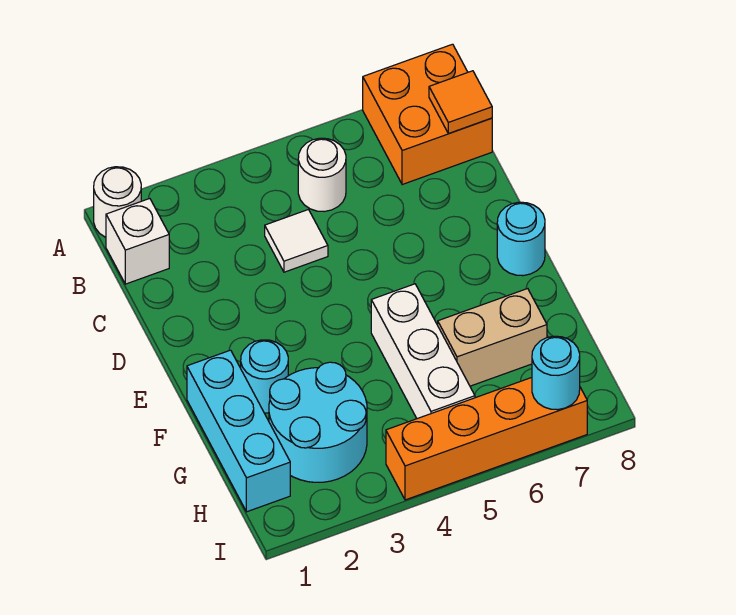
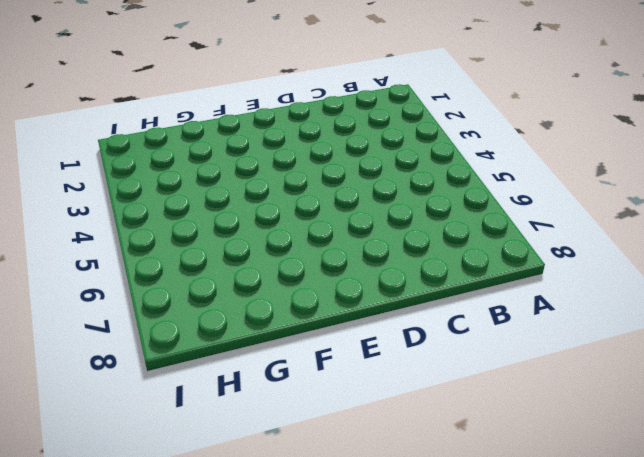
none -> white 1x1 round brick [94,167,141,237]
none -> orange 2x2 brick [363,44,492,185]
none -> white 1x1 brick [106,199,169,284]

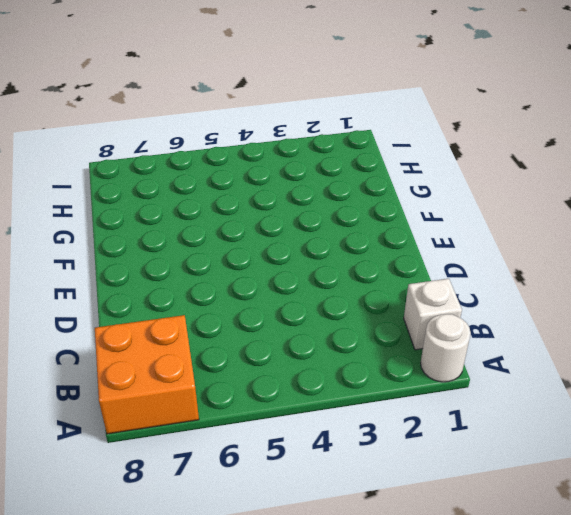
none -> white 1x1 round brick [298,138,346,212]
none -> white 1x1 tile [265,210,328,272]
none -> cyan 1x1 round brick [497,202,545,276]

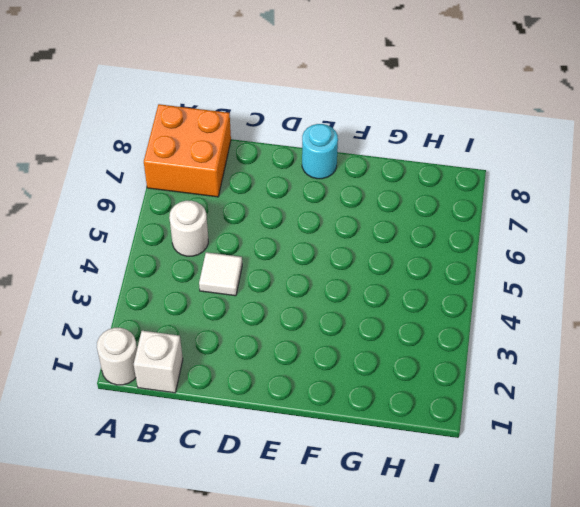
none -> cyan 1x3 brick [187,350,290,512]
none -> cyan 1x1 round brick [241,340,288,413]
none -> white 1x3 brick [371,284,475,419]

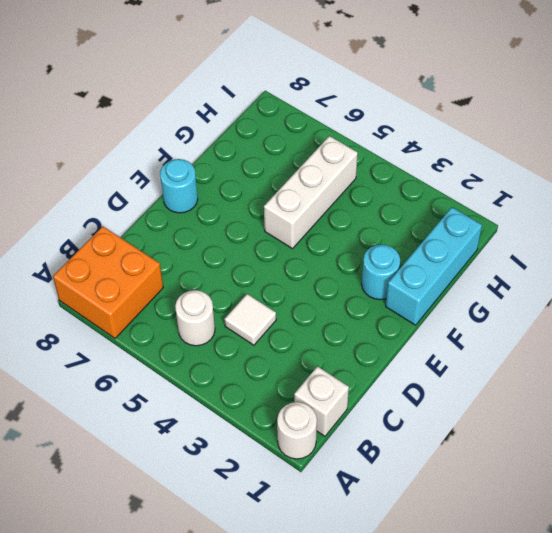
none -> cyan 2x2 round brick [269,362,367,482]
none -> tan 1x2 brick [438,289,547,386]
none -> orange 1x4 brick [386,378,587,500]

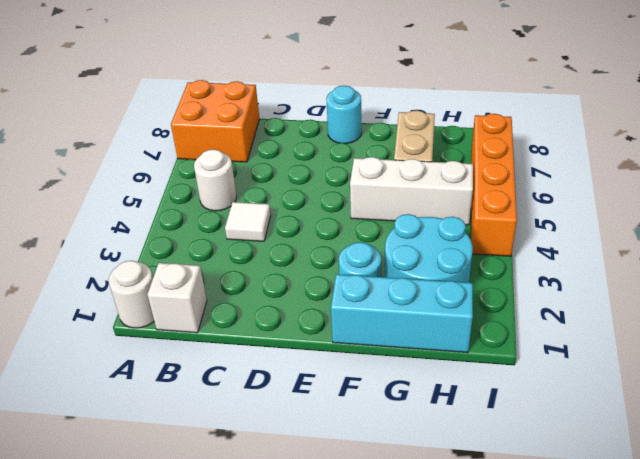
none -> orange 1x1 tile [429,71,492,133]
none -> cyan 1x1 round brick [532,336,580,410]

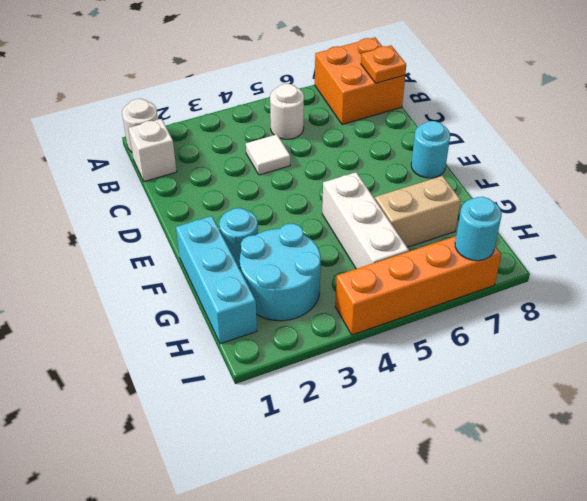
orange 1x1 plate [361,45,406,83] -> orange 1x1 tile [429,71,492,133]

